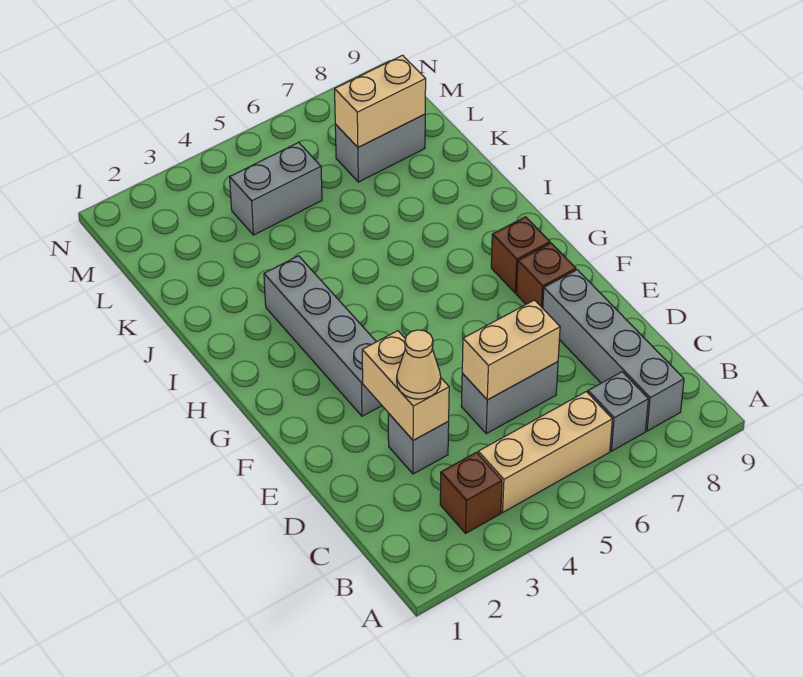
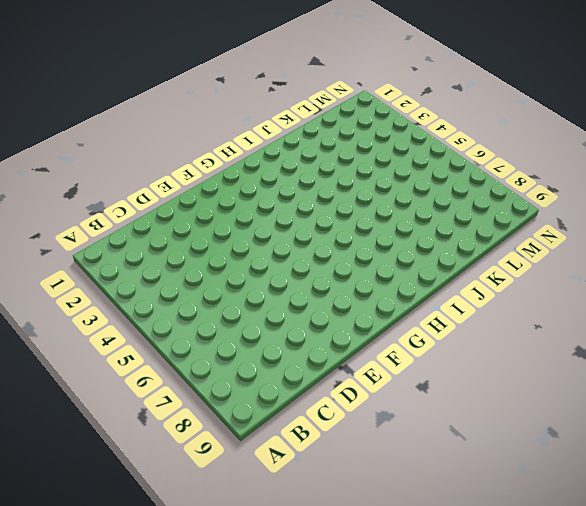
none -> brown 1x1 brick [440,452,502,533]
none -> tan 1x3 brick [478,392,612,512]
none -> grey 1x1 brick [588,372,648,451]

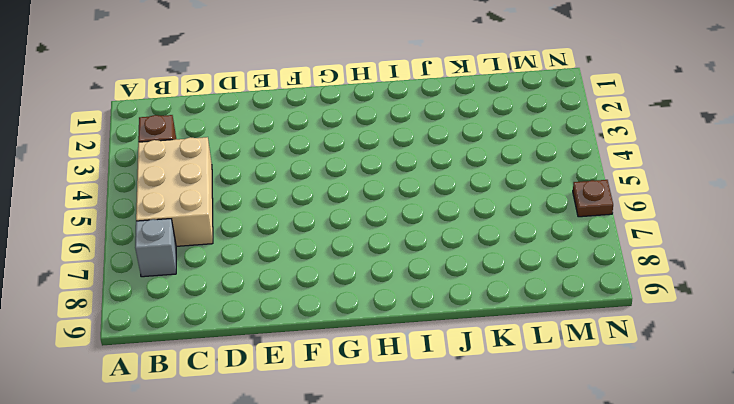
tan 2x3 brick [136,137,213,246] -> tan 1x3 brick [478,392,612,512]
brown 1x1 plate [573,180,613,217] -> none
none -> grey 1x4 brick [543,270,684,431]
none -> grey 1x1 brick [388,413,449,474]
none -> grey 1x2 brick [461,362,558,434]

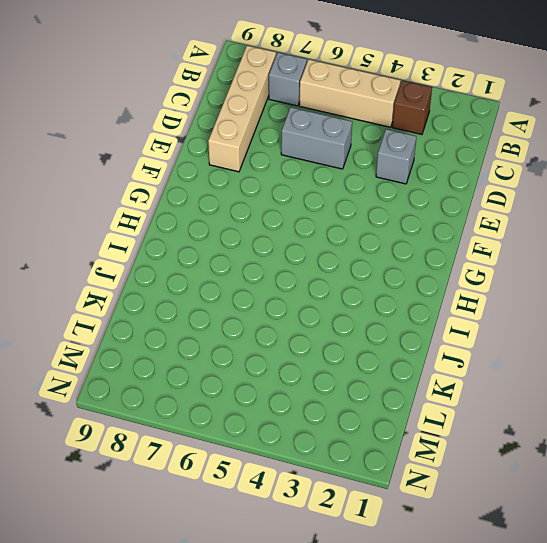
tan 1x4 brick [208,46,276,172] -> grey 1x4 brick [543,270,684,431]
none -> grey 1x4 brick [264,256,382,416]
none -> brown 1x1 brick [517,243,576,308]
none -> brown 1x1 brick [491,217,550,293]

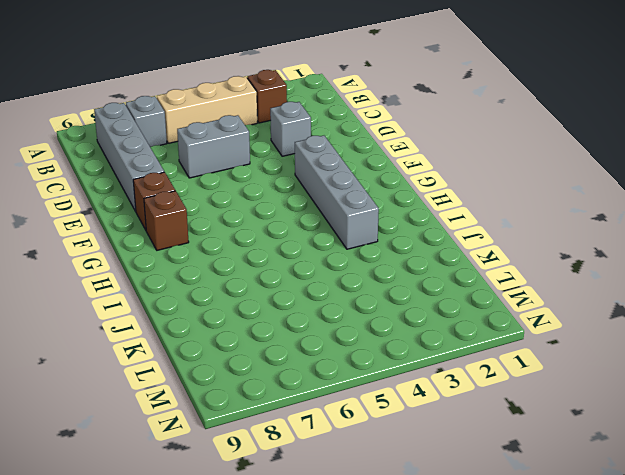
none -> grey 1x2 brick [230,142,322,235]
none -> grey 1x2 brick [335,114,425,182]
none -> tan 1x2 brick [362,331,449,440]

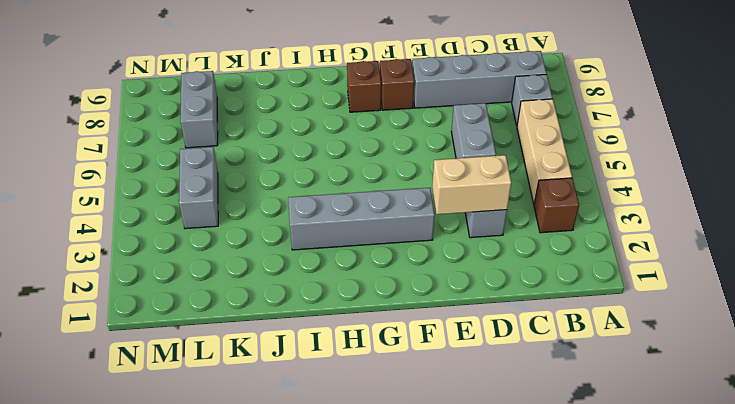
none -> tan 1x2 brick [462,300,560,400]
none -> tan 1x2 brick [335,55,426,147]
none -> tan 1x1 cone [397,330,441,399]

